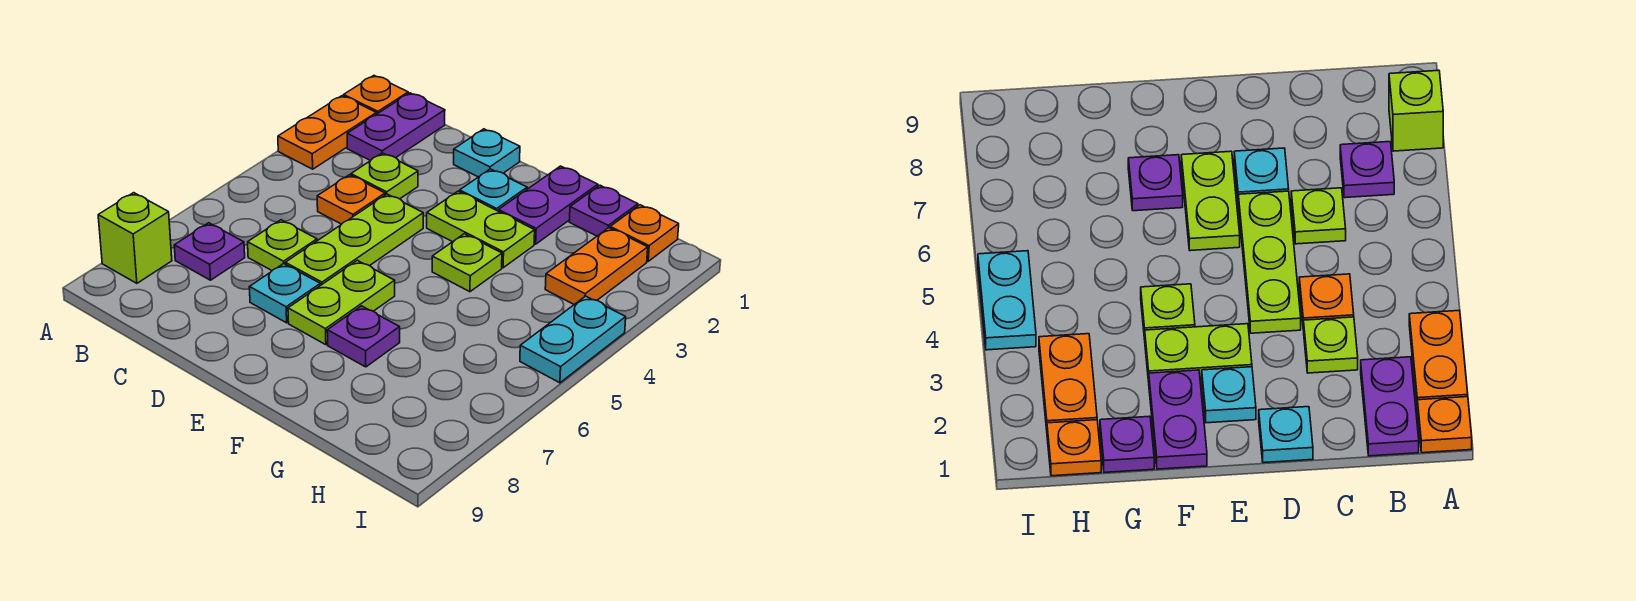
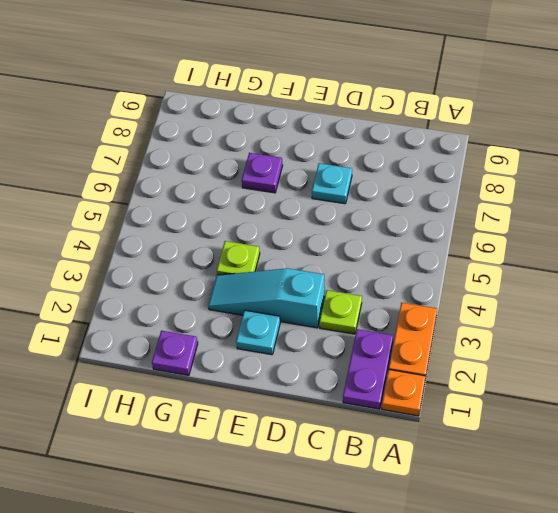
cyan 1x3 slope [208,268,325,328] -> lime 1x2 plate [427,191,535,268]
none -> lime 1x1 brick [98,193,172,283]
none -> purple 1x1 plate [174,223,245,280]
none -> orange 1x1 plate [317,175,385,224]

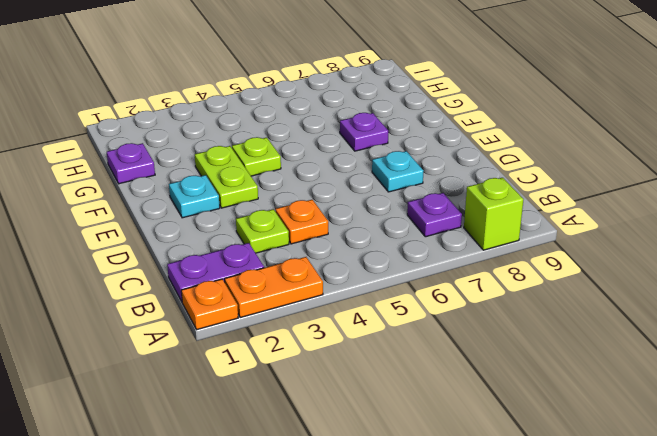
none -> lime 1x1 plate [248,220,317,270]
none -> cyan 1x1 plate [454,129,520,177]
none -> lime 1x3 plate [285,194,423,285]

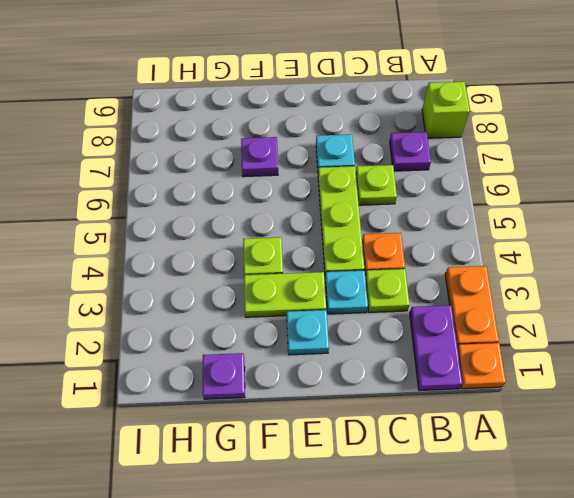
cyan 1x1 plate [325,271,368,314] -> cyan 1x1 plate moved to [454,129,520,177]
none -> lime 1x2 plate [288,260,395,345]
none -> purple 1x2 plate [499,166,598,244]
none -> orange 1x1 plate [610,205,679,261]

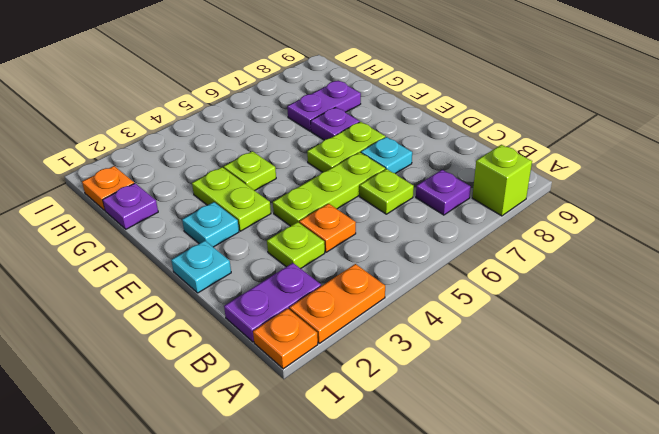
purple 1x2 plate [287,81,361,131] -> purple 1x2 plate moved to [499,166,598,244]
none -> orange 1x2 plate [545,228,648,304]
none -> cyan 1x2 plate [520,296,626,383]

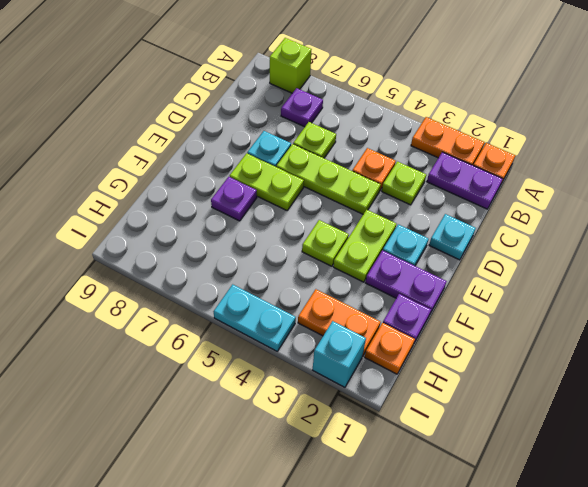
cyan 1x1 brick [313,321,366,387] -> none

